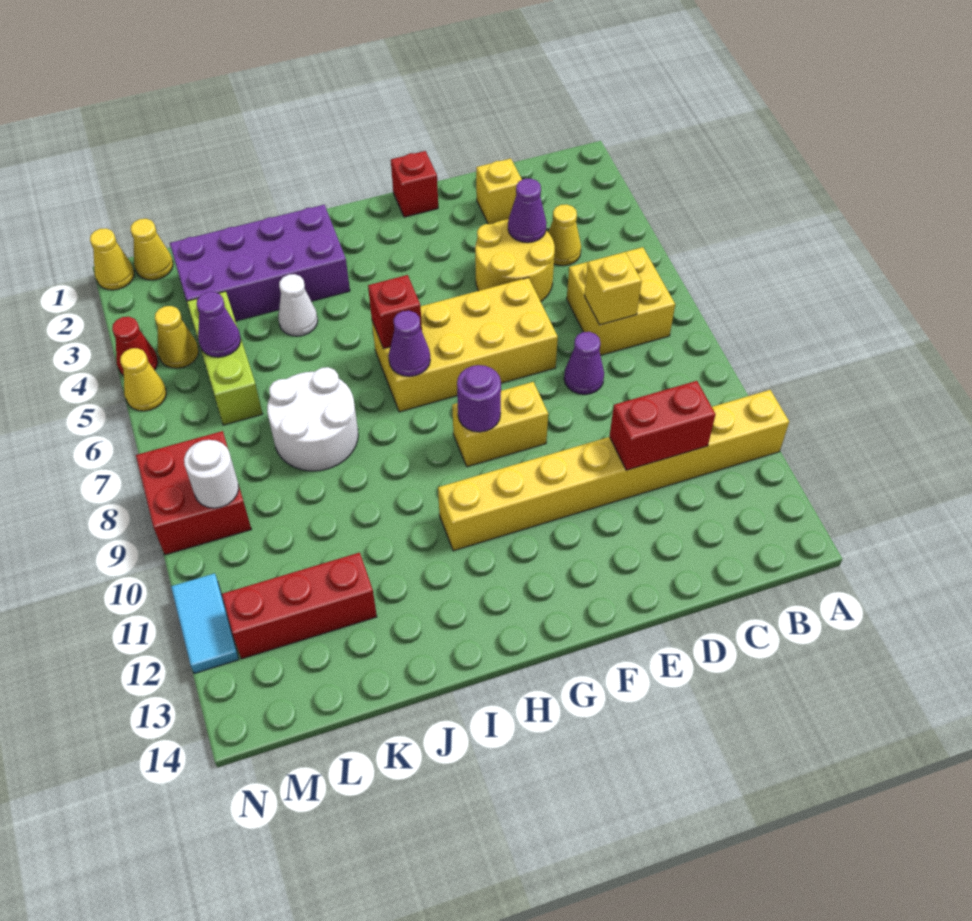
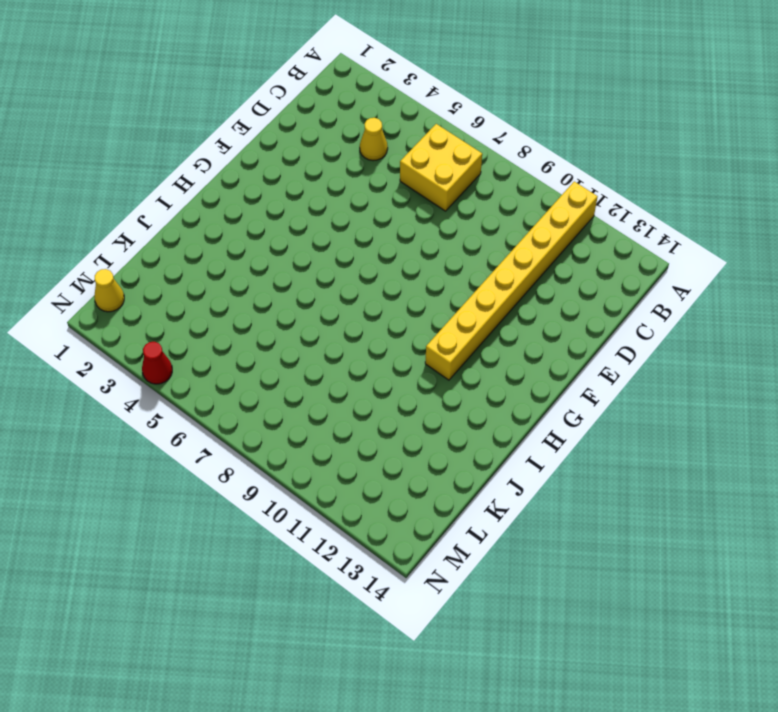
none -> yellow 1x1 brick [476,159,522,224]
none -> yellow 2x2 round brick [475,219,555,302]
none -> purple 1x1 cone [564,332,604,394]

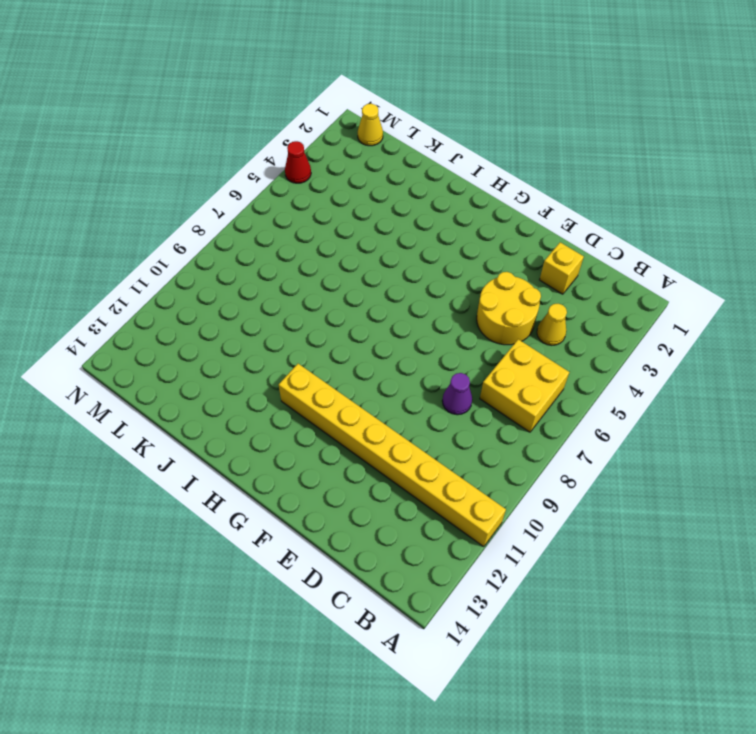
none -> yellow 2x4 brick [372,278,558,412]
none -> red 1x1 brick [391,151,438,217]
none -> yellow 1x2 brick [452,382,548,467]

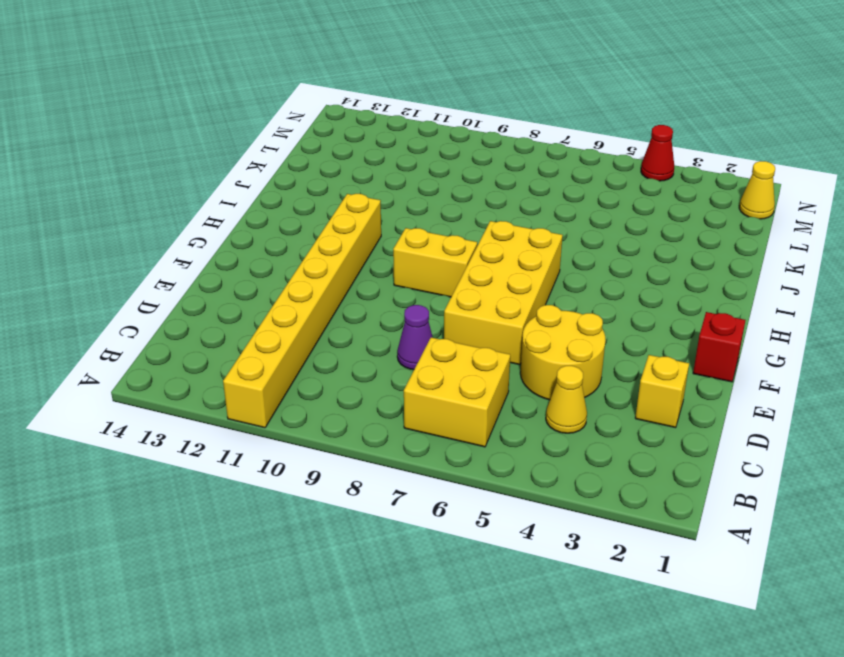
yellow 1x2 brick [393,228,477,297] -> yellow 1x2 brick turned to [452,382,548,467]
none -> purple 2x4 brick [170,205,350,321]
none -> white 1x1 cone [278,274,318,336]
none -> white 2x2 round brick [267,367,358,471]

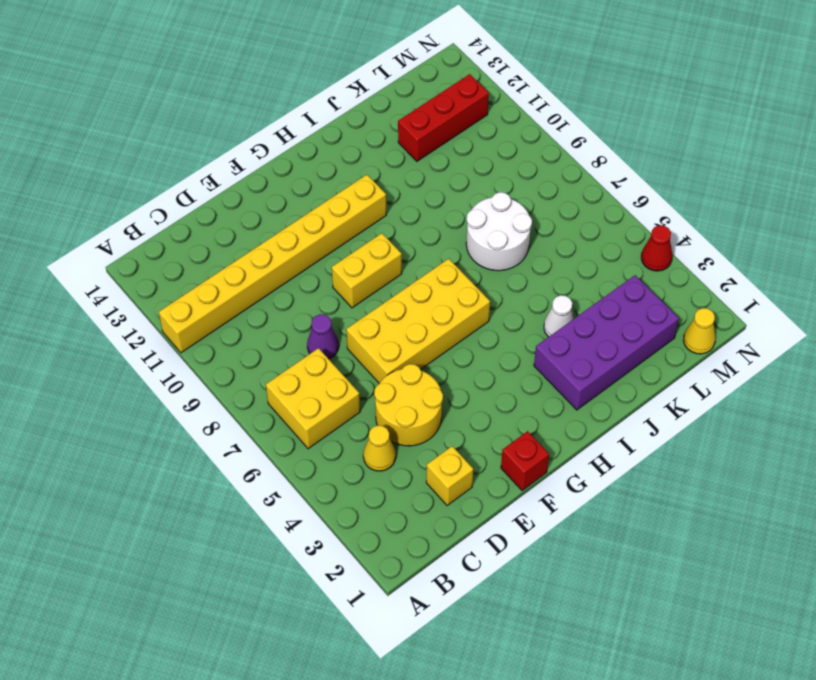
none -> lime 1x3 brick [187,291,263,425]
none -> yellow 1x1 cone [155,306,199,368]
none -> red 2x2 brick [136,431,251,555]

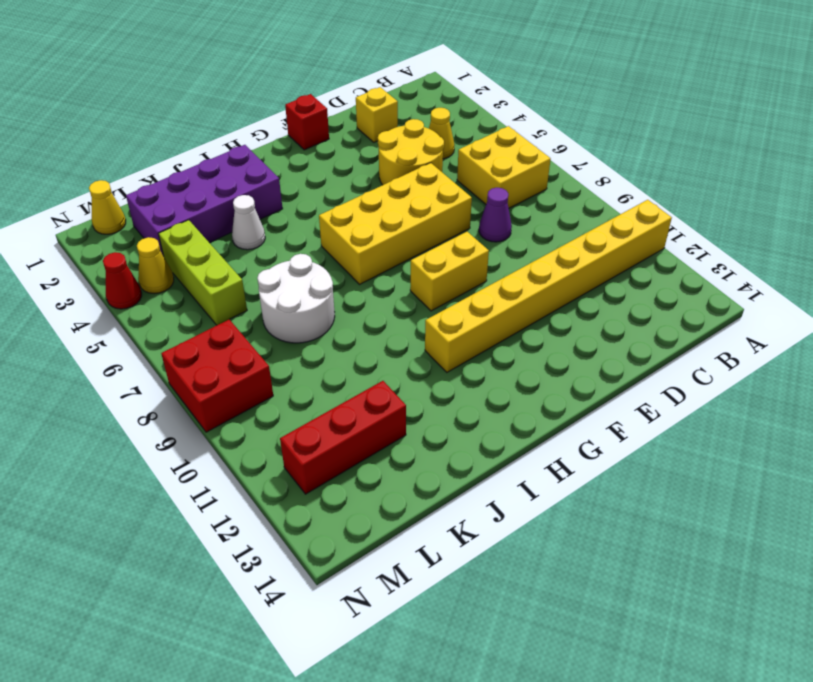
none -> yellow 1x1 cone [90,228,134,290]
none -> yellow 1x1 cone [120,348,166,411]
none -> cyan 1x2 tile [171,573,239,674]

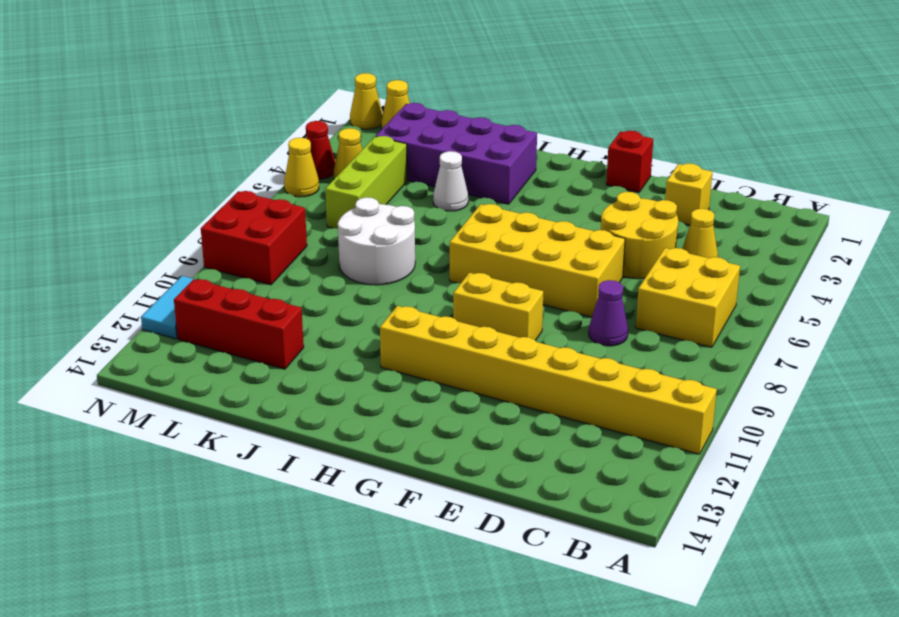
none -> yellow 1x1 brick [584,252,642,325]
none -> red 1x2 brick [610,381,716,470]
none -> purple 1x1 cone [508,179,547,243]

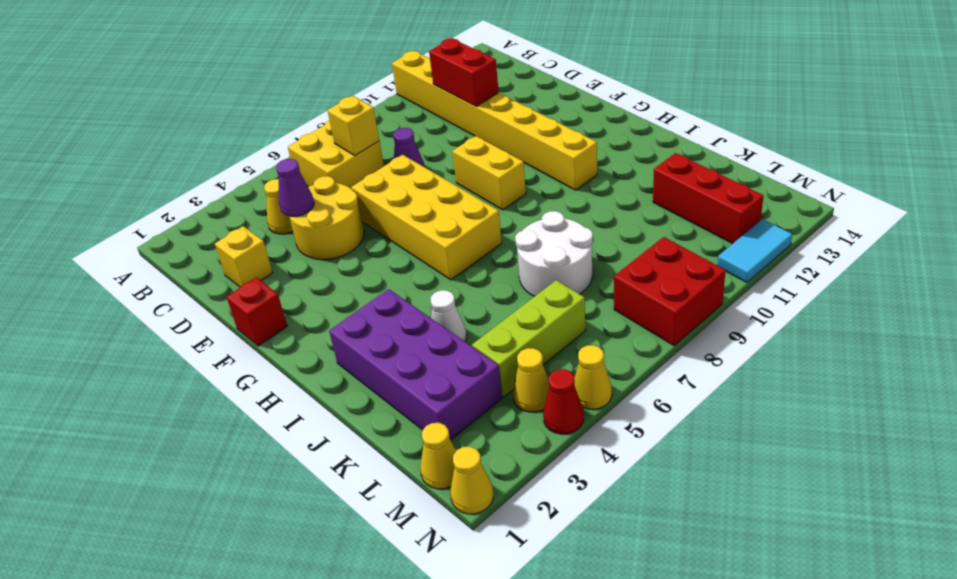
none -> purple 1x1 round brick [457,365,501,432]
none -> red 1x1 brick [368,275,422,349]
none -> purple 1x1 cone [389,311,430,376]

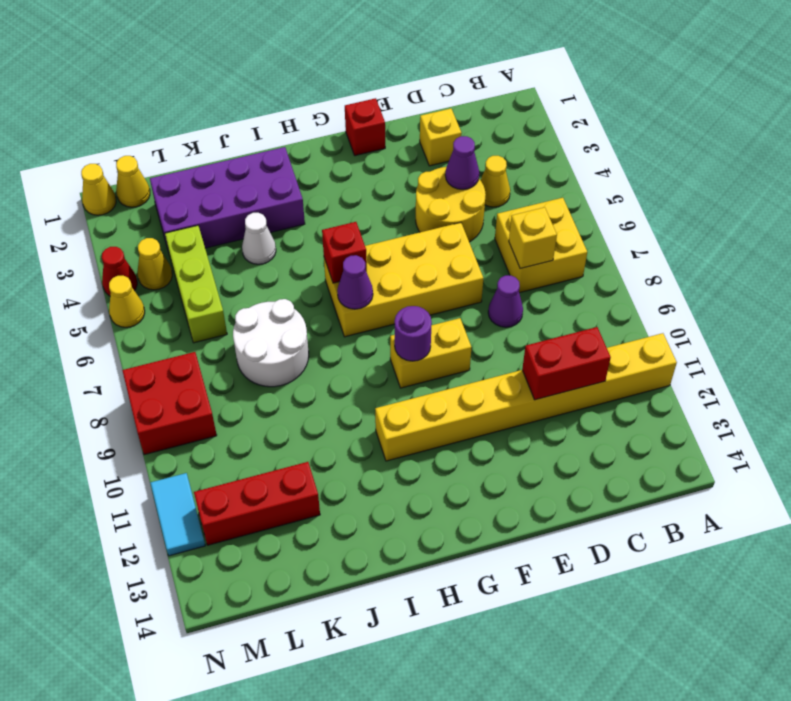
none -> purple 1x1 cone [197,292,241,357]
none -> white 1x1 round brick [184,440,239,508]

